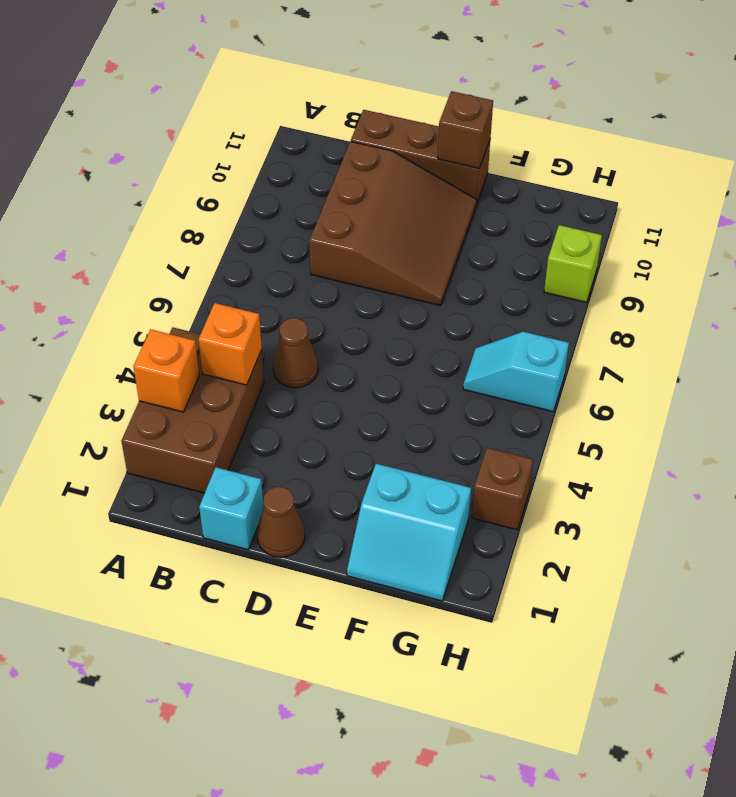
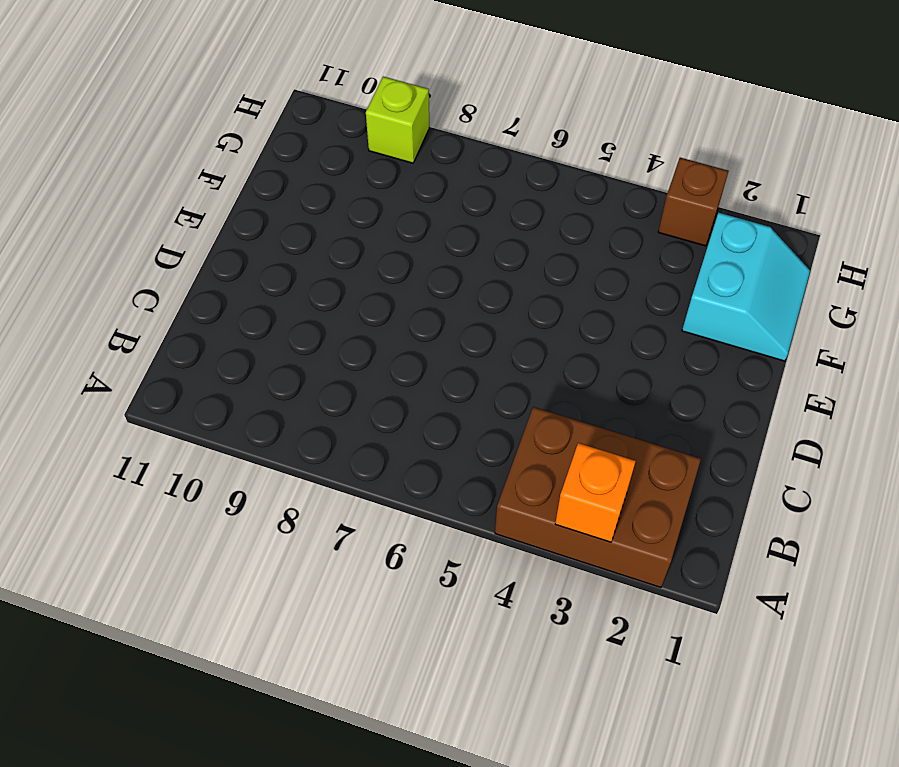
none -> cyan 1x1 brick [199,467,264,550]
none -> brown 1x1 cone [273,318,318,388]
none -> brown 3x3 slope [309,142,477,306]

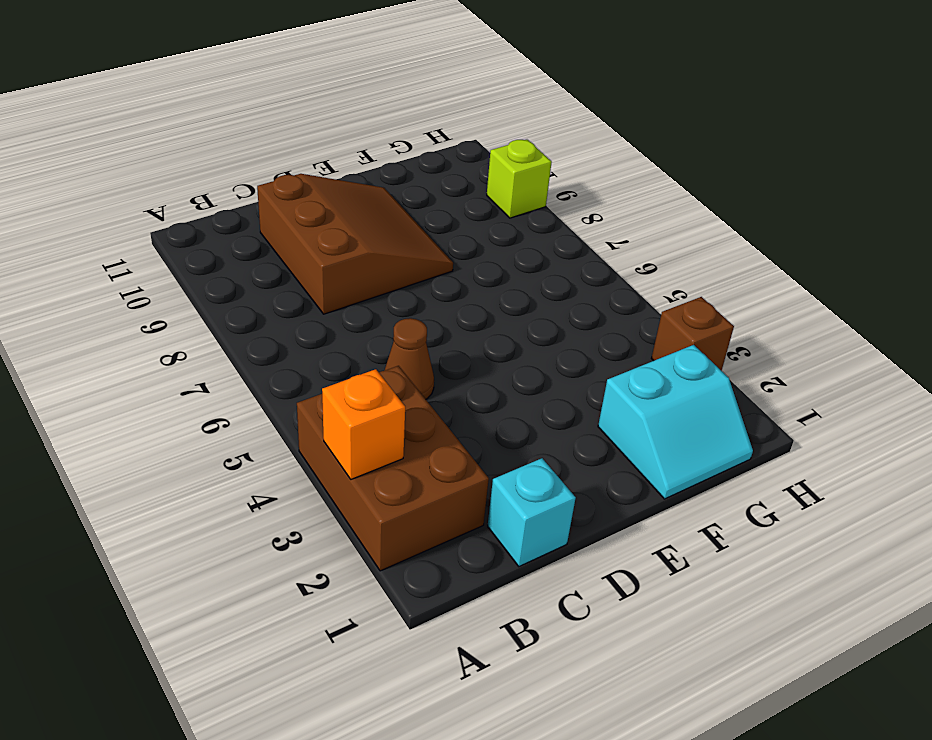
none -> brown 1x3 brick [351,110,490,203]
none -> brown 1x1 cone [257,487,305,557]
none -> cyan 1x2 slope [463,332,569,412]

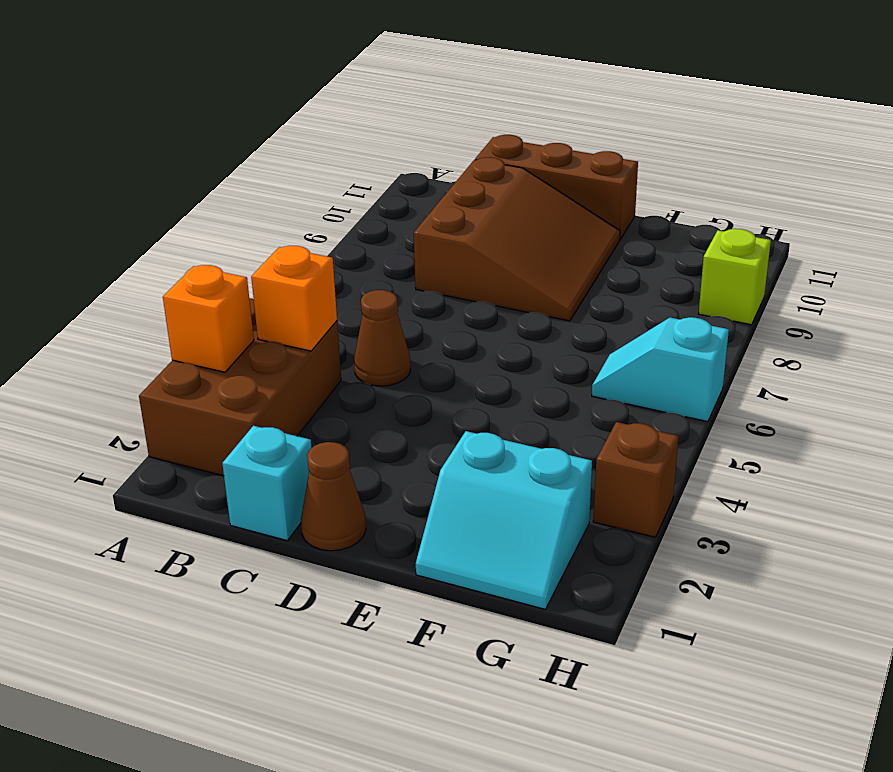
none -> brown 1x1 brick [438,91,493,168]

